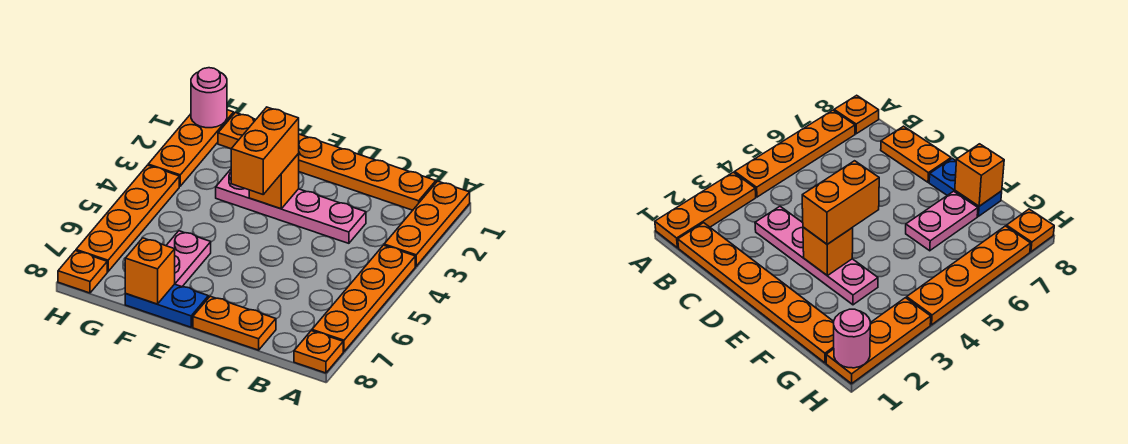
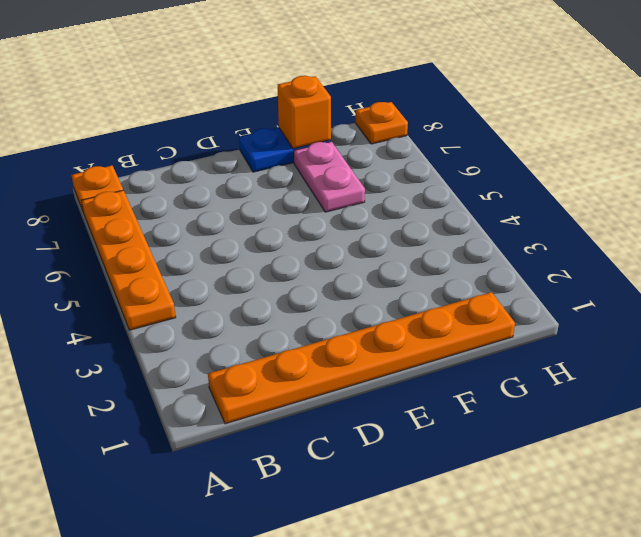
none -> orange 1x3 plate [384,181,470,266]
none -> pink 1x4 plate [216,169,366,243]
none -> orange 1x2 plate [193,296,276,350]

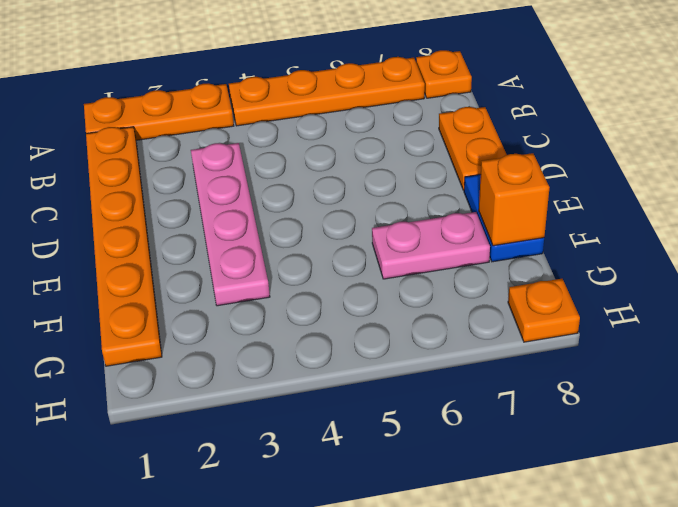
none -> orange 1x3 plate [148,110,234,186]
none -> orange 1x4 plate [76,165,179,272]
none -> orange 1x1 brick [249,154,299,209]

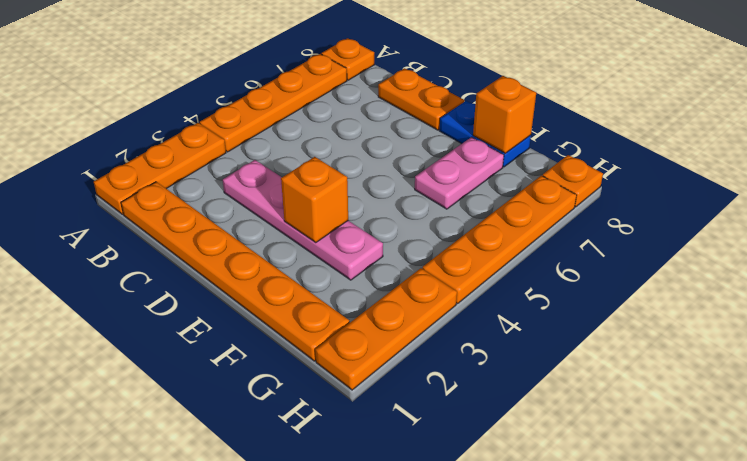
none -> pink 1x1 round brick [191,68,227,128]
none -> orange 1x2 brick [231,107,299,194]

